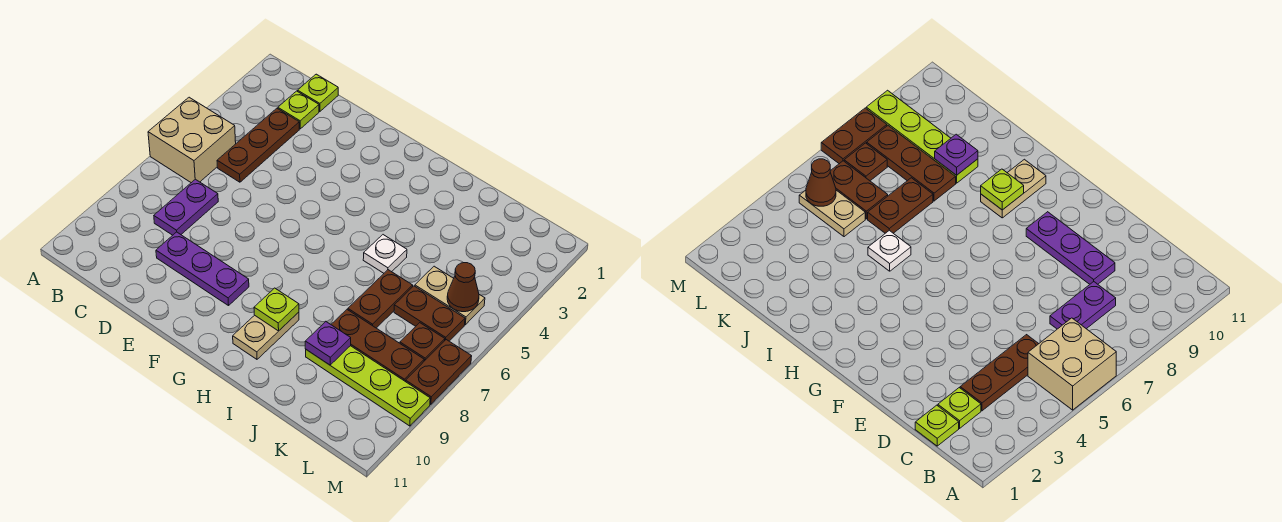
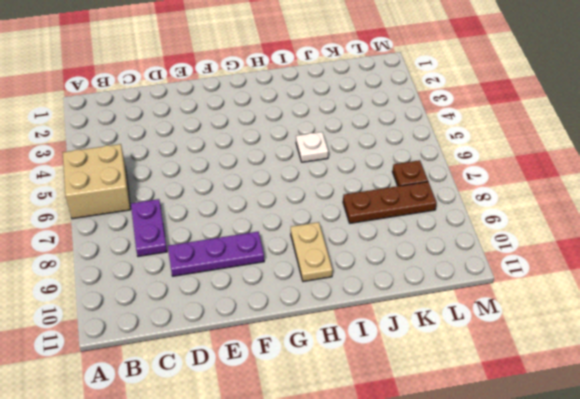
none -> lime 1x1 plate [298,74,338,112]
none -> lime 1x1 plate [278,91,319,129]
none -> brown 1x3 plate [217,108,299,182]

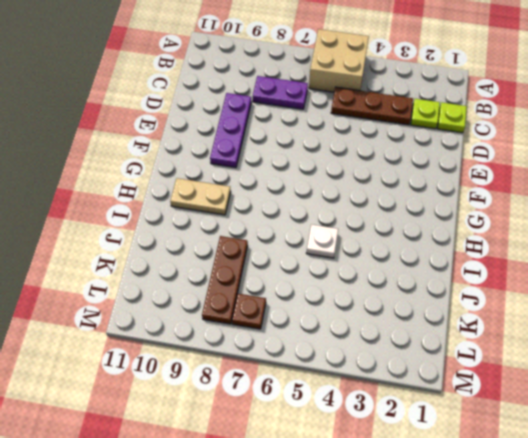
none -> brown 1x2 plate [348,270,413,328]
none -> lime 1x4 plate [306,346,430,426]
none -> tan 1x2 plate [415,266,485,325]

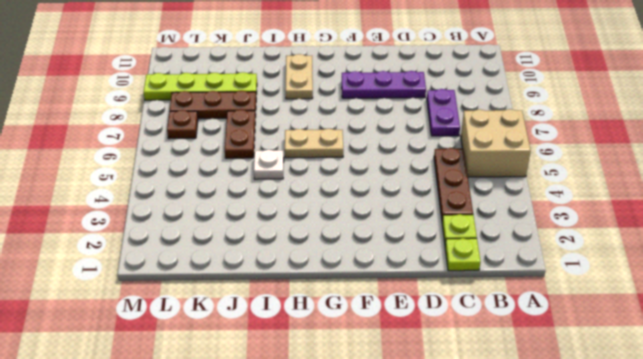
tan 1x2 plate [285,129,343,158] -> tan 1x2 plate moved to [415,266,485,325]
none -> brown 1x2 plate [394,286,465,341]
none -> brown 1x2 plate [406,340,472,404]
none -> lime 1x1 plate [254,288,299,331]

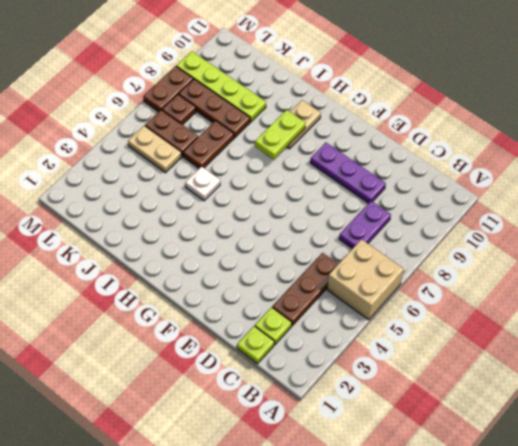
lime 1x2 plate [255,110,305,159] -> lime 1x1 plate [254,288,299,331]
none -> purple 1x1 plate [305,322,351,365]
none -> brown 1x1 cone [447,263,479,312]

